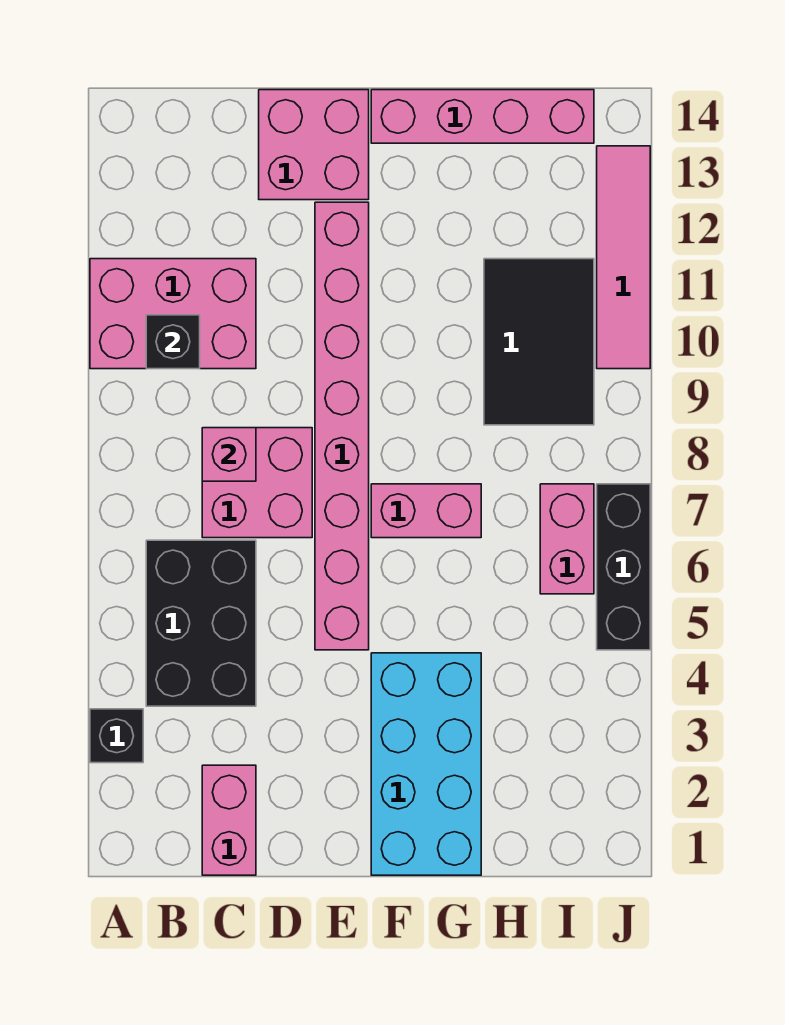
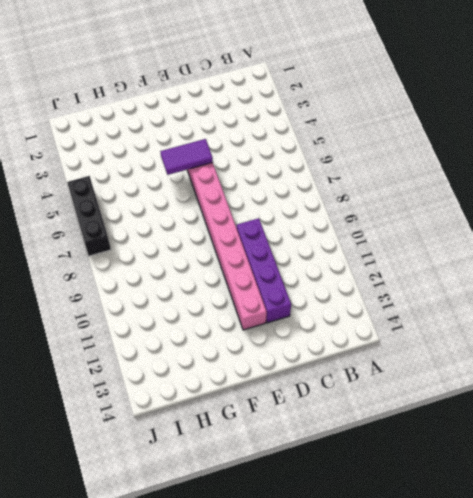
purple 1x4 brick [237,218,291,323] -> none
purple 1x2 tile [160,139,213,175] -> none
none -> black 1x1 brick [90,709,143,763]
none -> pink 2x3 brick [90,259,256,369]
none -> black 2x3 brick [146,540,256,706]

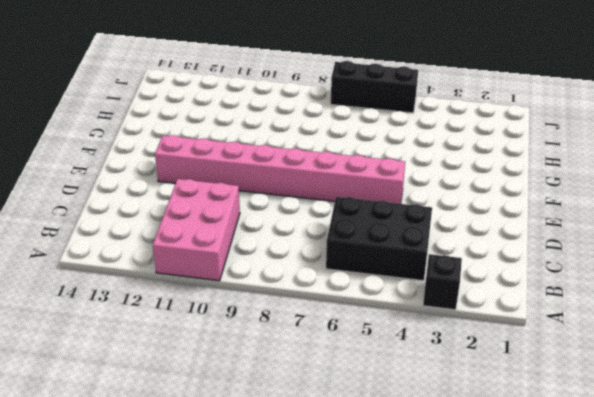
none -> pink 1x2 brick [202,765,256,875]
none -> pink 2x2 brick [202,428,312,538]
none -> pink 2x2 brick [259,90,369,200]

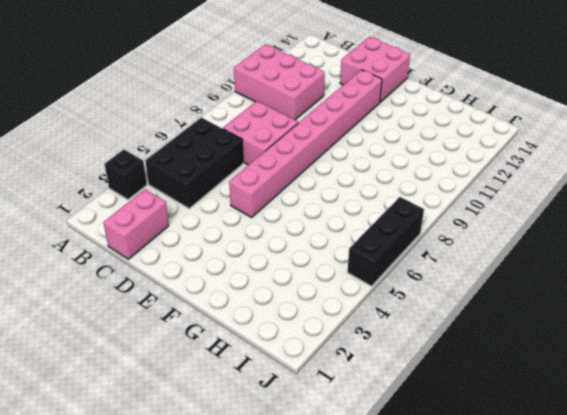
none -> cyan 2x4 brick [371,653,481,875]
none -> pink 1x2 brick [371,484,481,538]
none -> pink 1x4 brick [371,90,594,143]

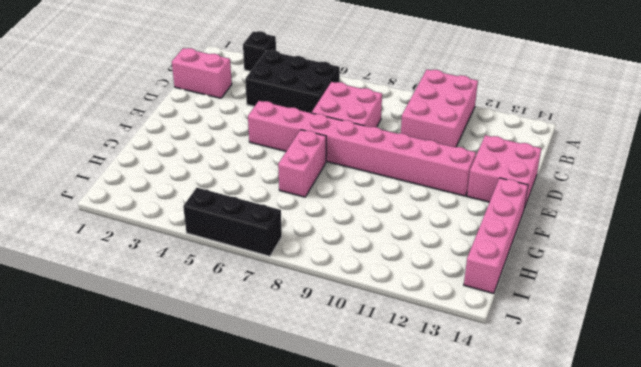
none -> cyan 2x4 brick [371,653,481,875]
none -> black 2x3 tile [484,259,594,425]
none -> pink 1x2 brick [540,484,594,594]

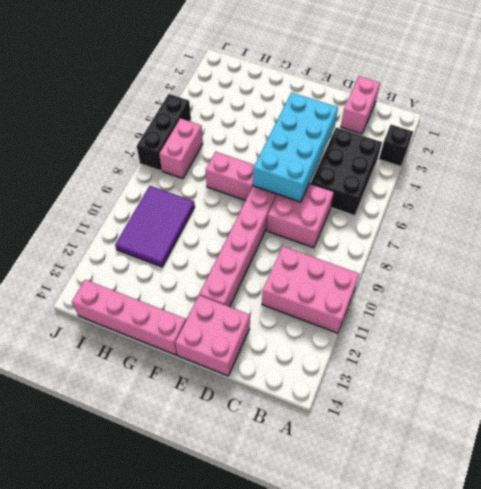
cyan 2x4 brick [253,93,338,202] -> cyan 2x4 brick moved to [371,653,481,875]
purple 2x3 tile [115,186,195,267] -> black 2x3 tile [484,259,594,425]
none -> pink 1x4 tile [597,146,650,369]
none -> black 1x1 brick [146,315,200,369]
none -> pink 1x1 brick [202,428,256,481]

